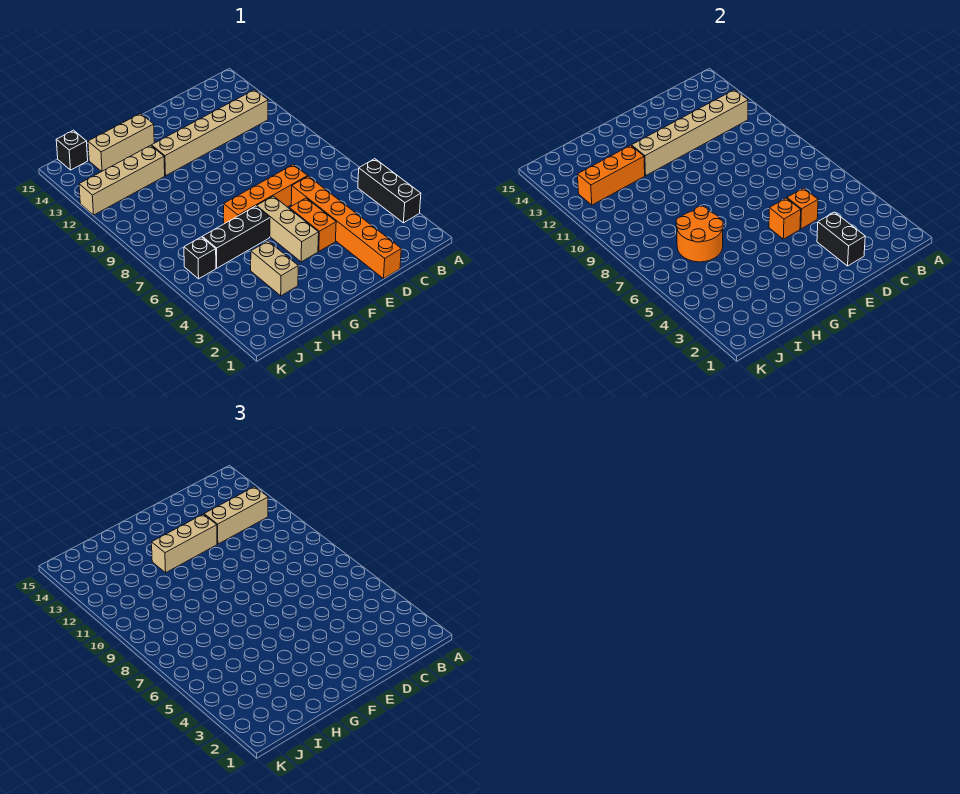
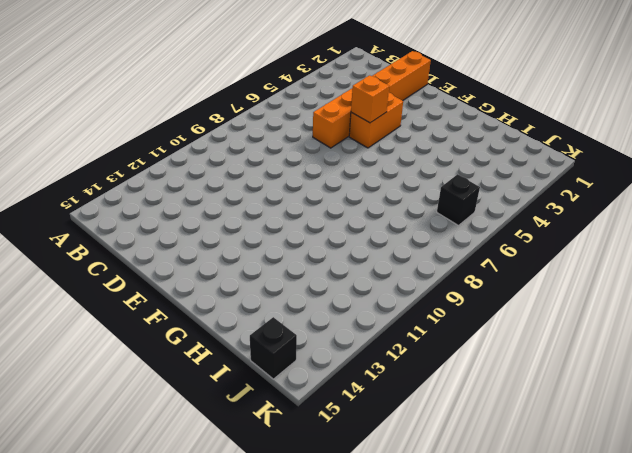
none -> black 1x3 brick [358,159,421,223]
none -> tan 1x6 brick [152,90,268,176]
none -> orange 1x4 brick [224,165,308,224]

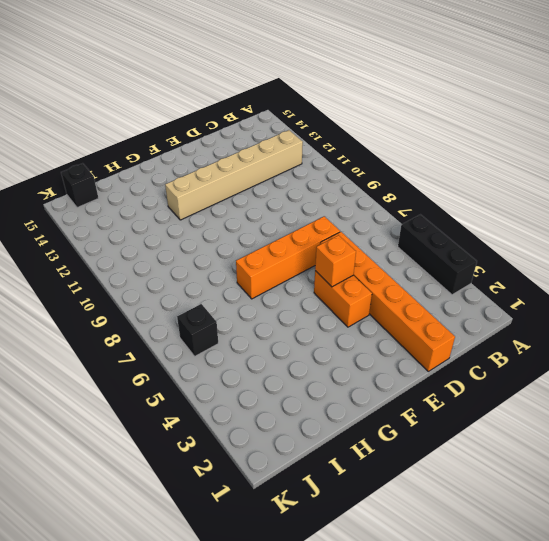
none -> tan 1x3 brick [257,196,319,262]
none -> black 1x3 brick [202,206,270,268]
none -> tan 1x3 brick [88,114,154,172]

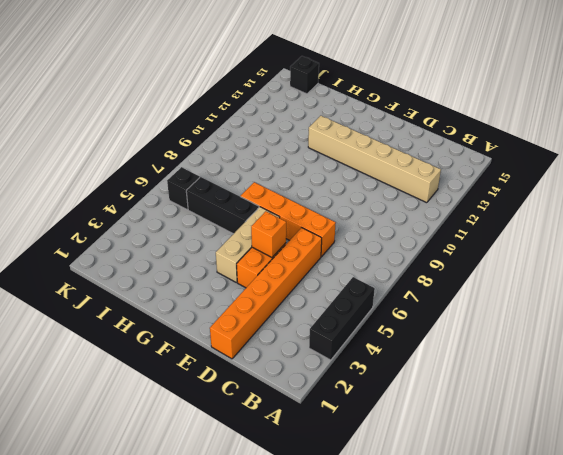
none -> tan 1x3 brick [88,114,154,172]
none -> tan 1x2 brick [251,241,298,296]
none -> tan 1x4 brick [79,145,165,215]

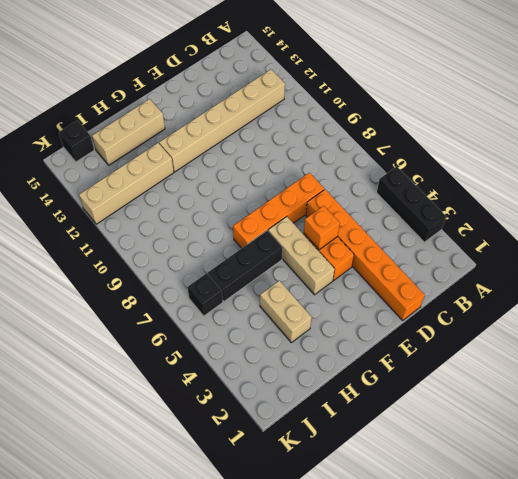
none -> tan 1x6 brick [632,90,748,176]
none -> black 1x2 brick [817,212,865,266]
none -> orange 1x1 brick [787,188,818,229]

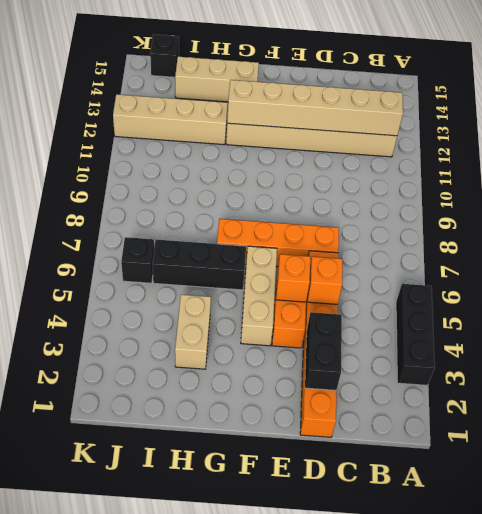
none -> orange 2x2 round brick [676,206,723,262]
none -> orange 1x3 brick [577,145,645,205]
none -> tan 1x3 brick [204,487,268,544]

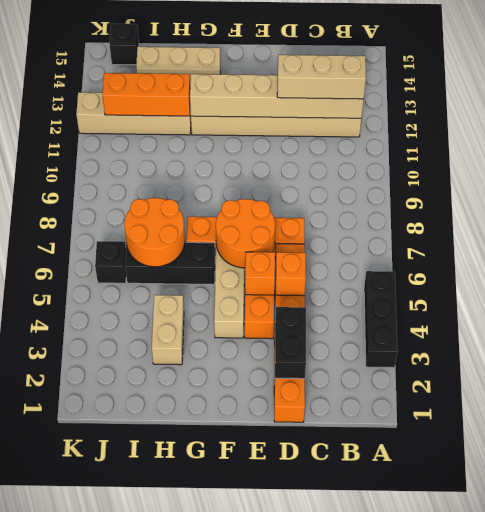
orange 2x2 round brick [216,199,275,268] -> none
none -> tan 1x3 brick [152,514,217,573]

